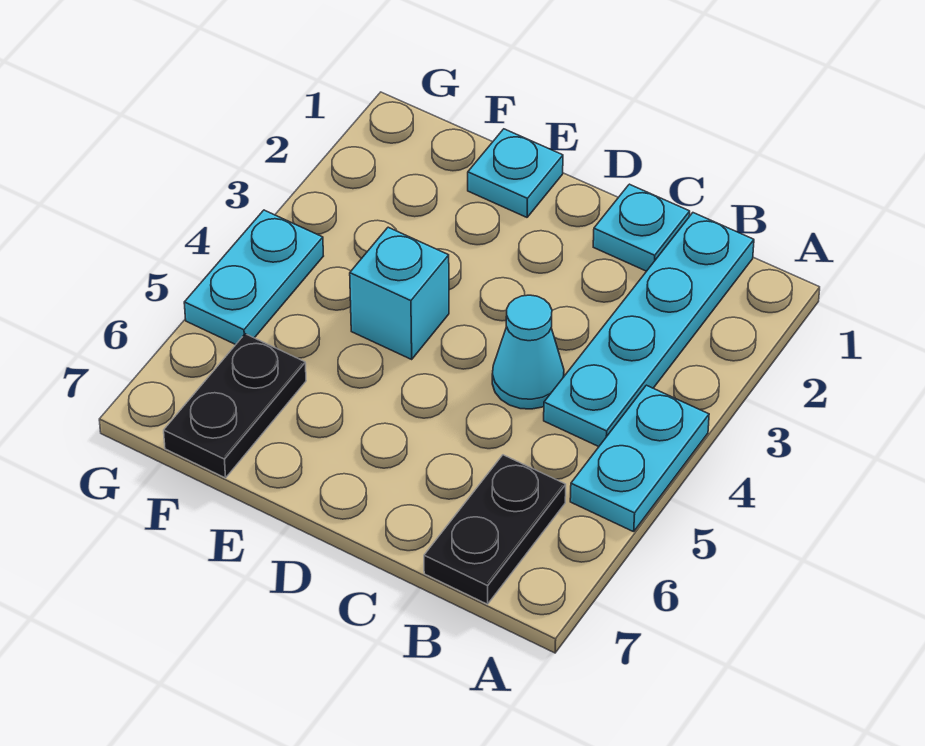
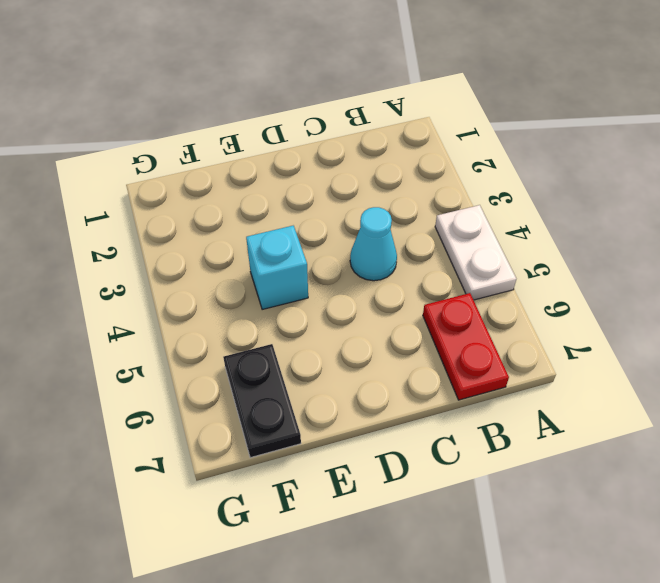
white 1x2 plate [435,205,516,300] -> cyan 1x2 plate [570,385,709,532]
red 1x2 plate [423,293,509,400] -> black 1x2 plate [424,455,566,604]
none -> cyan 1x4 plate [544,213,754,447]
none -> cyan 1x1 plate [593,184,690,271]

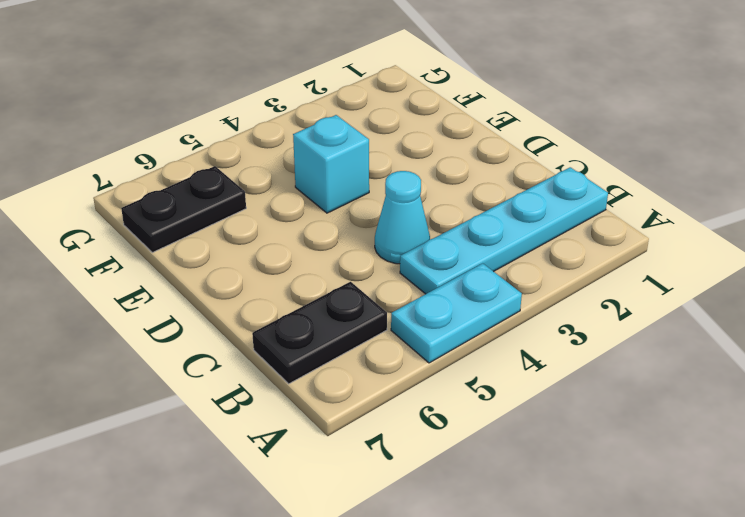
none -> cyan 1x1 plate [593,184,690,271]
none -> cyan 1x1 plate [468,129,563,217]

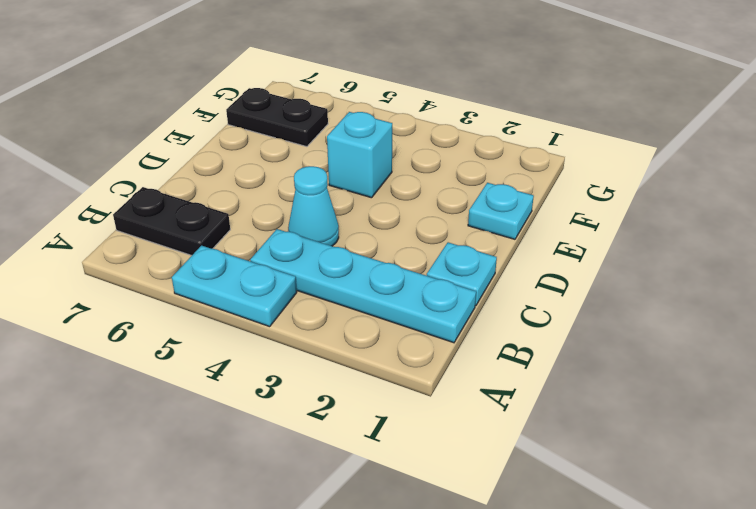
none -> cyan 1x2 plate [184,210,323,345]

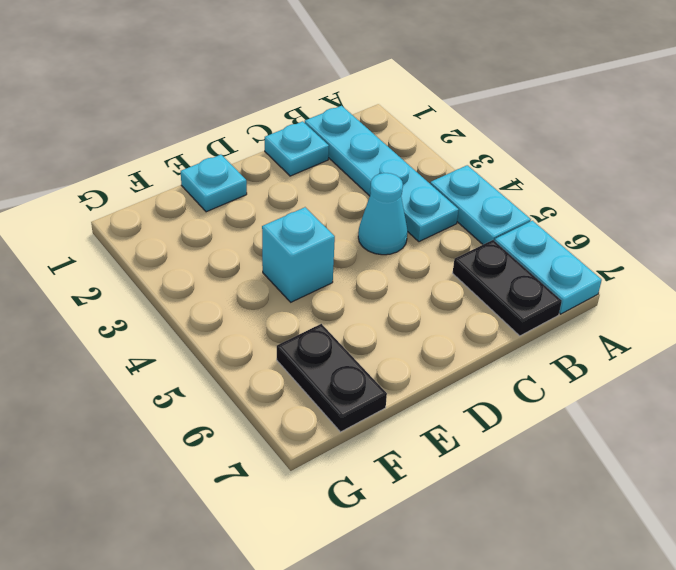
cyan 1x2 plate [495,221,602,314] -> cyan 1x2 plate moved to [184,210,323,345]

